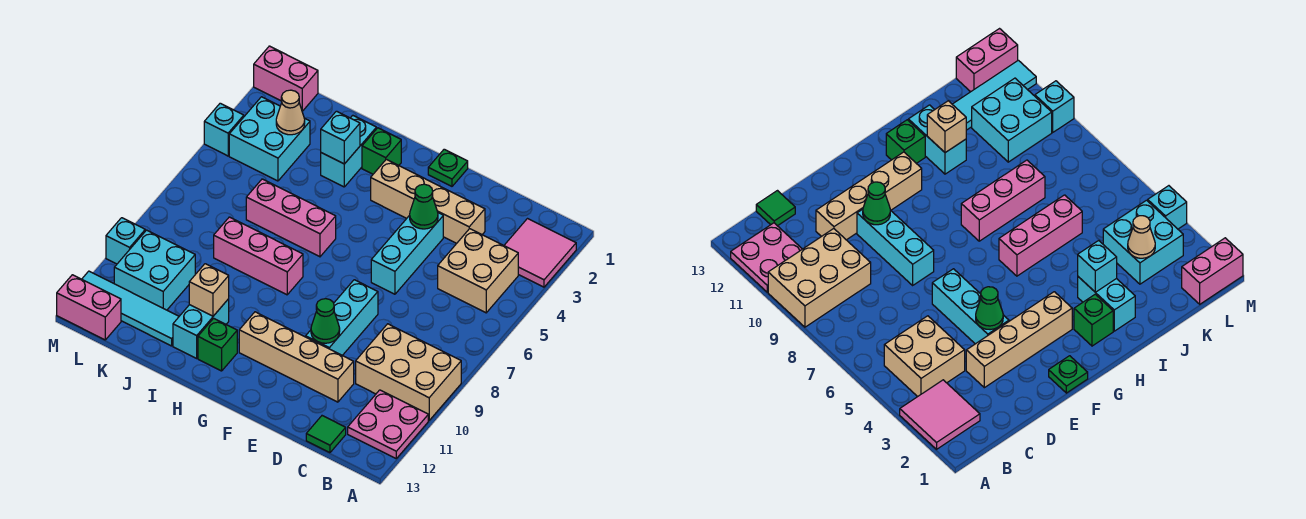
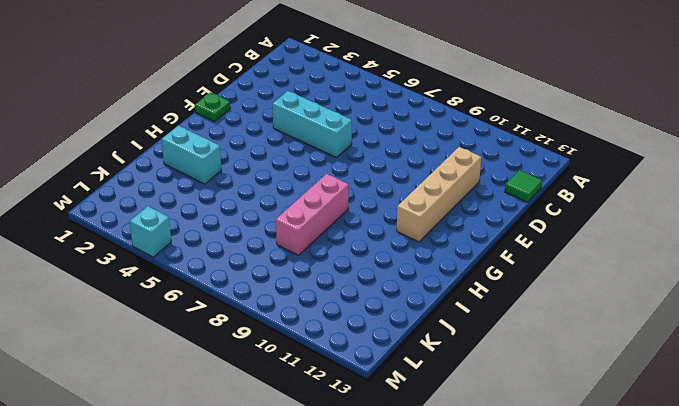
none -> pink 2x2 tile [504,219,576,287]
none -> tan 2x3 brick [356,324,461,420]
none -> pink 2x2 plate [348,390,428,458]

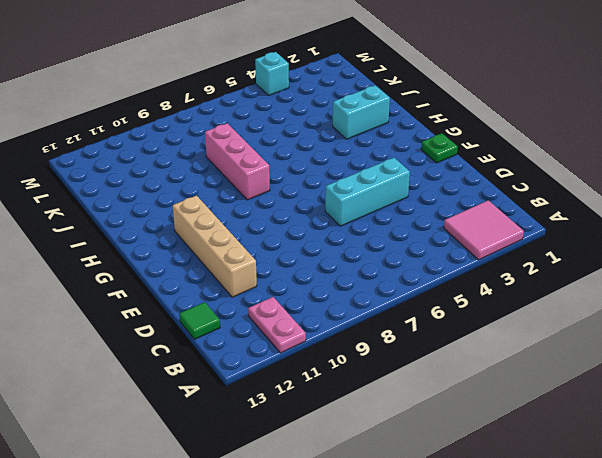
pink 1x2 plate [248,297,306,353] -> pink 2x2 plate [348,390,428,458]
none -> tan 2x3 brick [356,324,461,420]
none -> tan 2x2 brick [438,229,518,313]
none -> tan 1x4 brick [371,159,485,243]

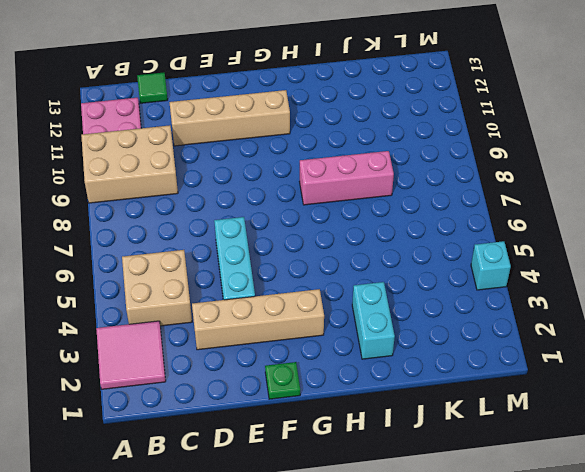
none -> cyan 1x3 brick [306,280,378,355]
none -> green 1x1 brick [362,128,401,174]
none -> pink 1x3 brick [246,179,336,257]

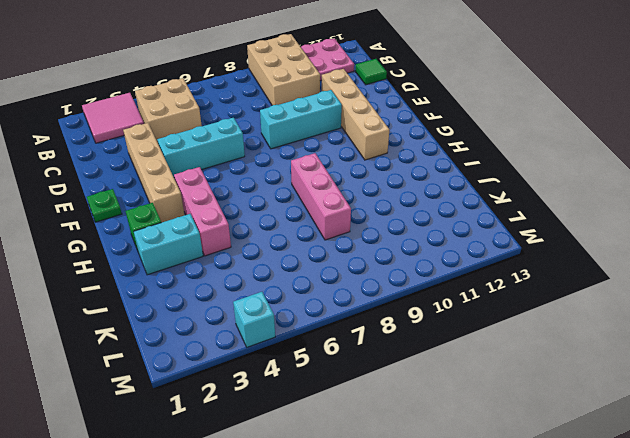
pink 1x3 brick [174,167,231,256] -> pink 1x3 brick moved to [246,179,336,257]
none -> green 1x1 brick [198,318,237,371]
none -> cyan 1x2 brick [173,299,229,358]
none -> cyan 1x4 tile [82,271,179,346]

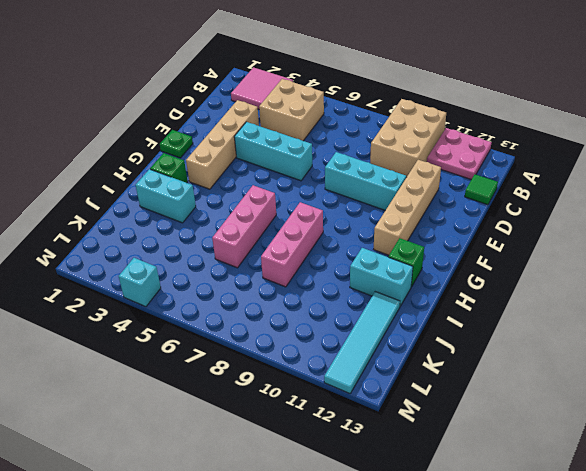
none -> cyan 2x2 brick [229,97,310,181]
none -> cyan 2x2 brick [114,230,195,310]
none -> pink 1x2 brick [254,46,318,111]

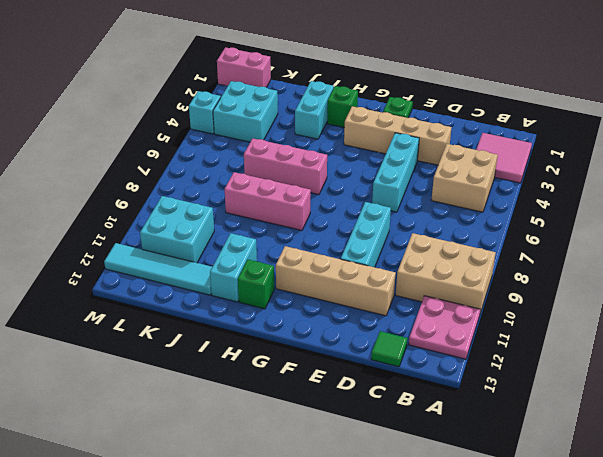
none -> pink 1x2 brick [57,275,121,340]
none -> cyan 1x1 brick [106,218,145,264]
none -> green 1x1 cone [410,184,438,229]

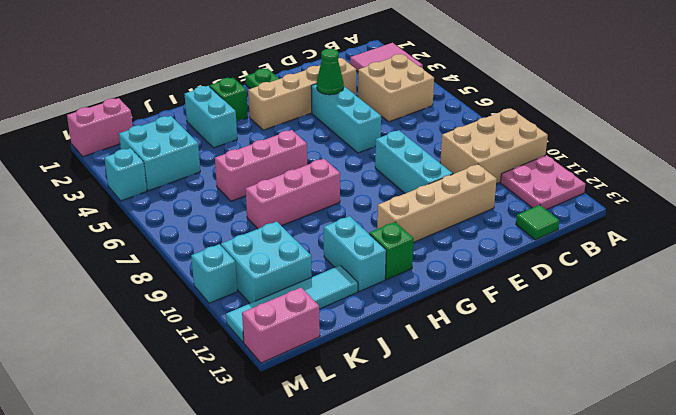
none -> green 1x1 cone [311,299,340,343]
none -> cyan 1x1 brick [321,111,360,164]
none -> tan 1x1 brick [189,264,229,316]

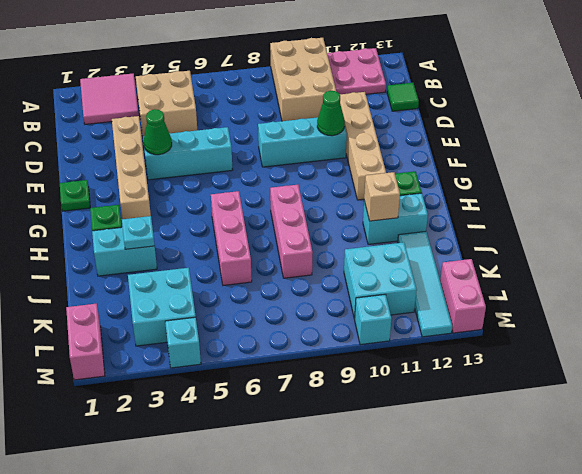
cyan 1x1 plate [122,216,155,249] -> cyan 1x1 brick [321,111,360,164]
none -> tan 1x1 cone [276,90,305,135]

